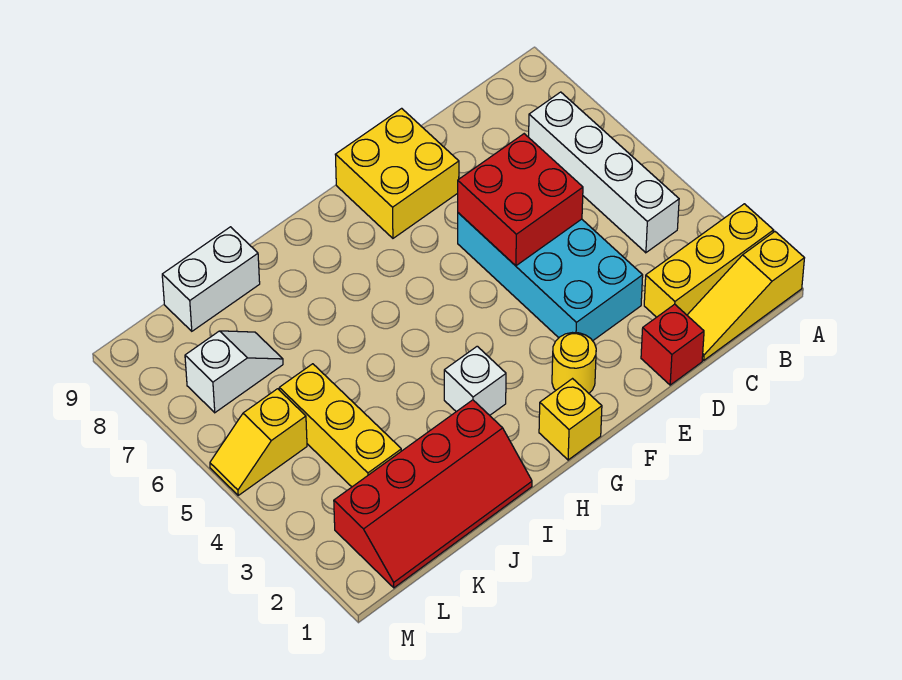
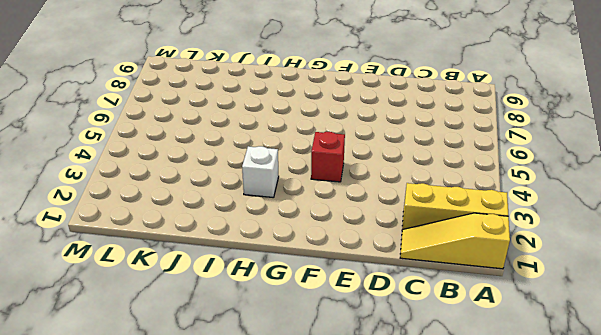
red 1x1 brick [311,132,345,182] -> red 1x1 brick moved to [641,304,704,385]
none -> white 1x4 brick [529,92,679,253]
none -> cyan 2x4 brick [458,213,643,341]
none -> yellow 2x2 brick [335,108,459,238]

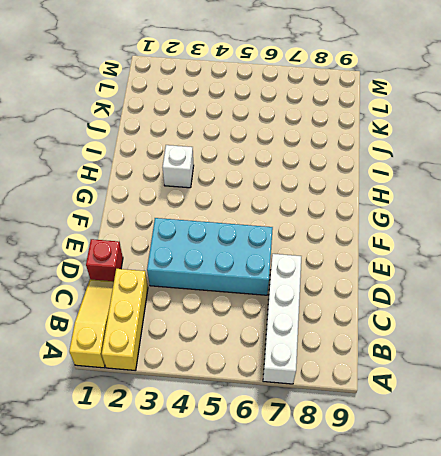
white 1x4 brick [263,254,301,384] -> white 1x4 brick turned to [529,92,679,253]
none -> yellow 2x2 brick [335,108,459,238]
none -> yellow 1x1 round brick [552,333,596,393]
none -> yellow 1x1 brick [539,379,602,460]

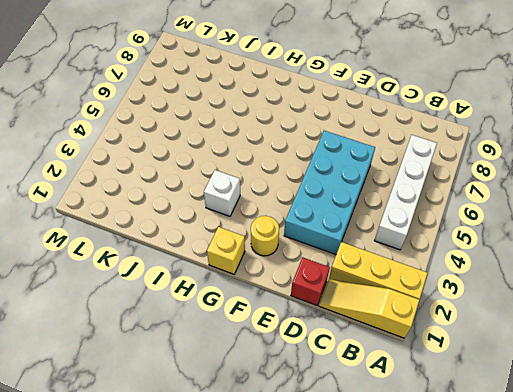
none -> yellow 2x2 brick [335,108,459,238]
none -> red 2x4 slope [334,400,532,588]
none -> white 1x2 brick [162,227,260,331]

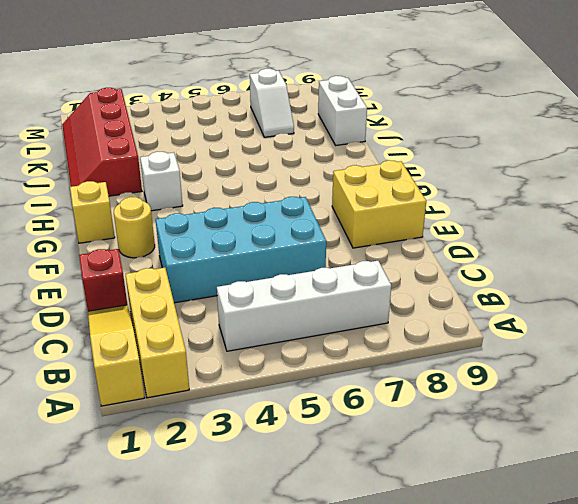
none -> yellow 1x3 brick [279,364,401,487]
none -> yellow 1x2 slope [210,389,307,495]
none -> red 2x2 brick [458,134,583,266]

